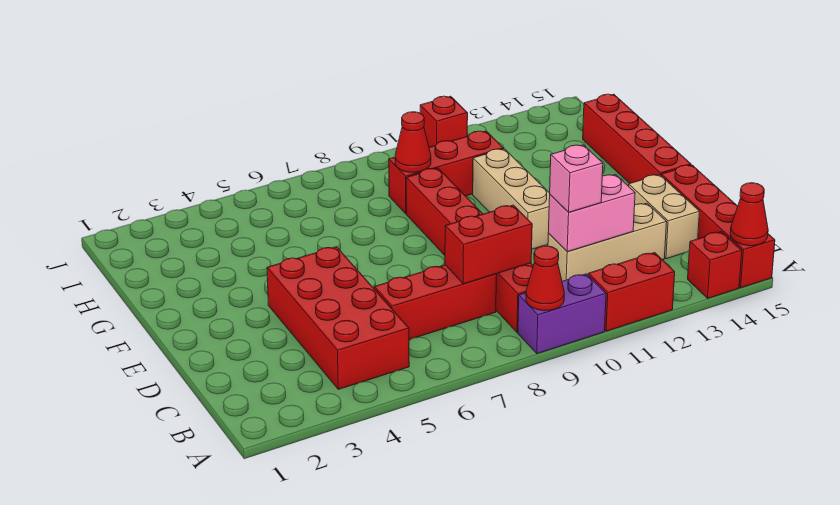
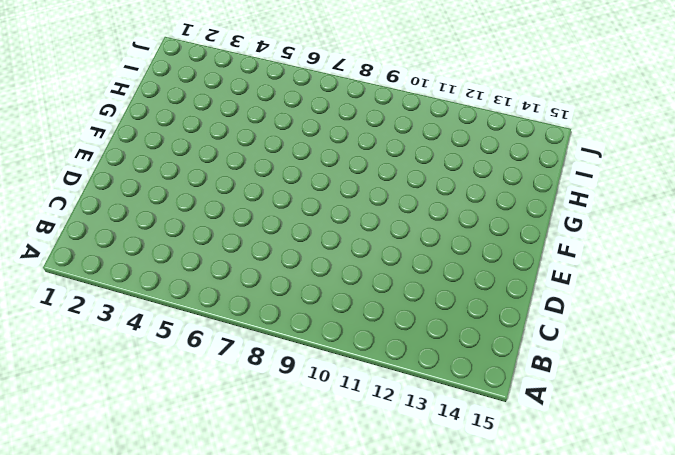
none -> purple 1x2 brick [518,274,606,354]
none -> red 1x2 brick [588,253,675,331]
none -> red 1x1 brick [688,232,742,298]

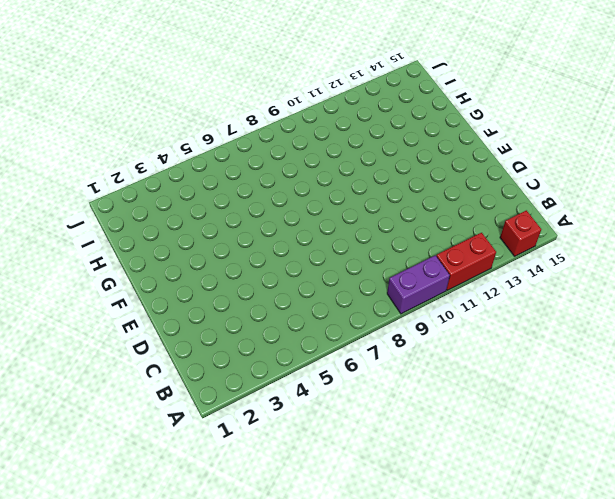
none -> red 1x4 brick [661,165,775,288]
none -> red 2x4 brick [267,247,409,389]
none -> red 1x6 brick [406,168,533,332]

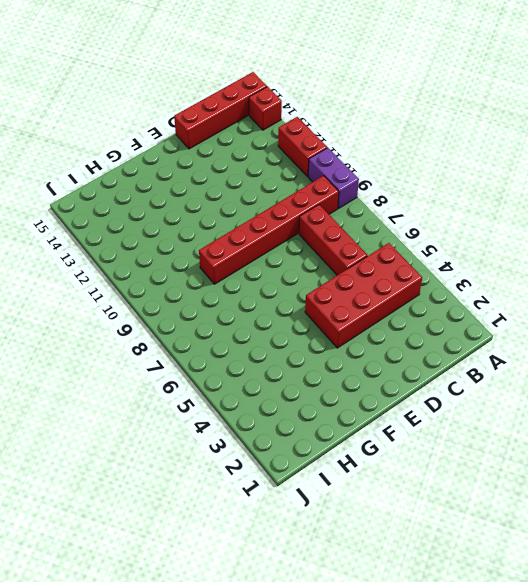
none -> tan 1x3 brick [548,203,667,281]
none -> tan 1x2 brick [629,175,700,259]
none -> tan 1x3 brick [473,149,550,249]

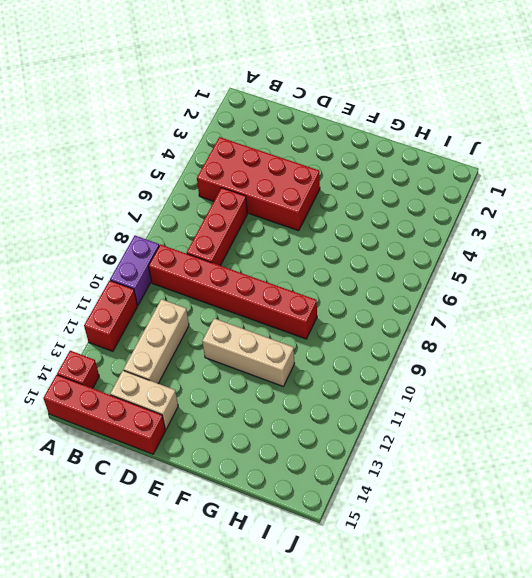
none -> red 1x4 brick [583,94,691,184]
none -> red 1x3 brick [389,131,504,214]
none -> red 1x1 brick [420,96,468,147]

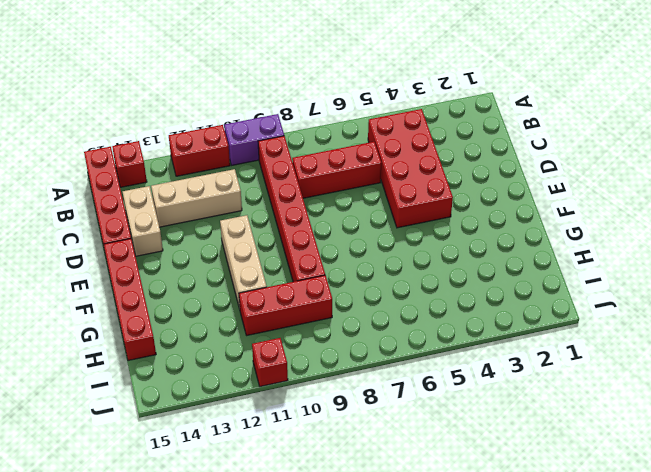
none -> red 1x1 cone [526,246,564,311]
none -> red 1x1 cone [730,183,768,246]
none -> red 1x2 brick [445,205,532,284]

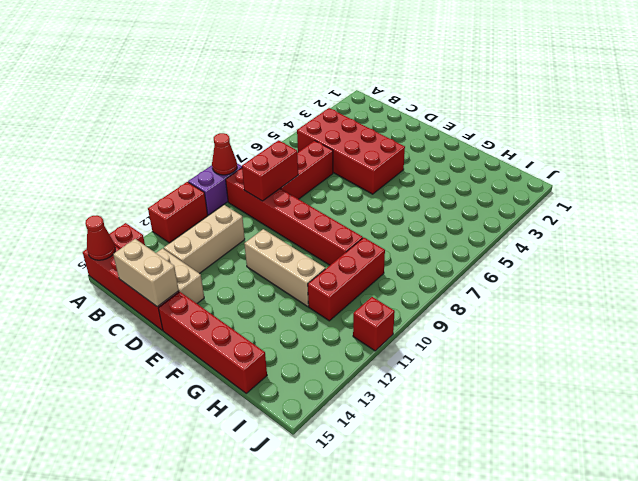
tan 1x2 brick [113,239,179,307] -> none
none -> pink 1x2 brick [548,175,635,252]
none -> red 1x1 cone [395,112,431,172]
none -> pink 1x1 brick [550,145,603,212]

